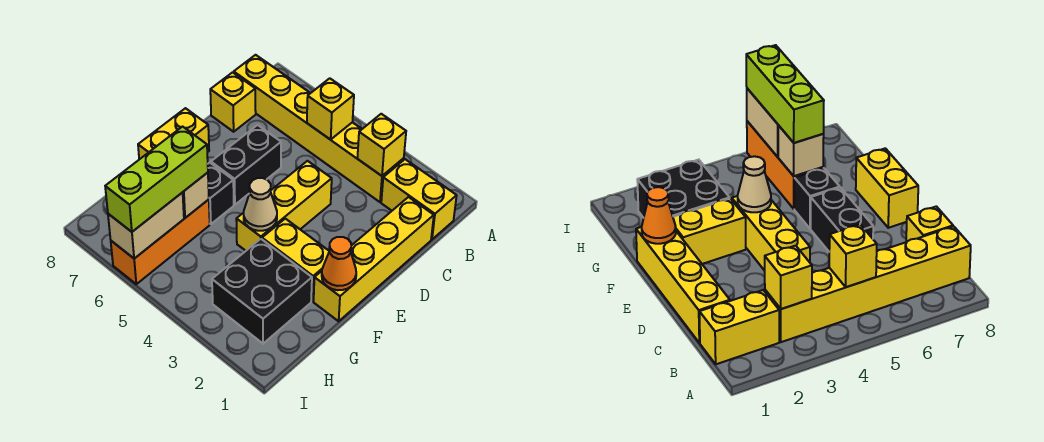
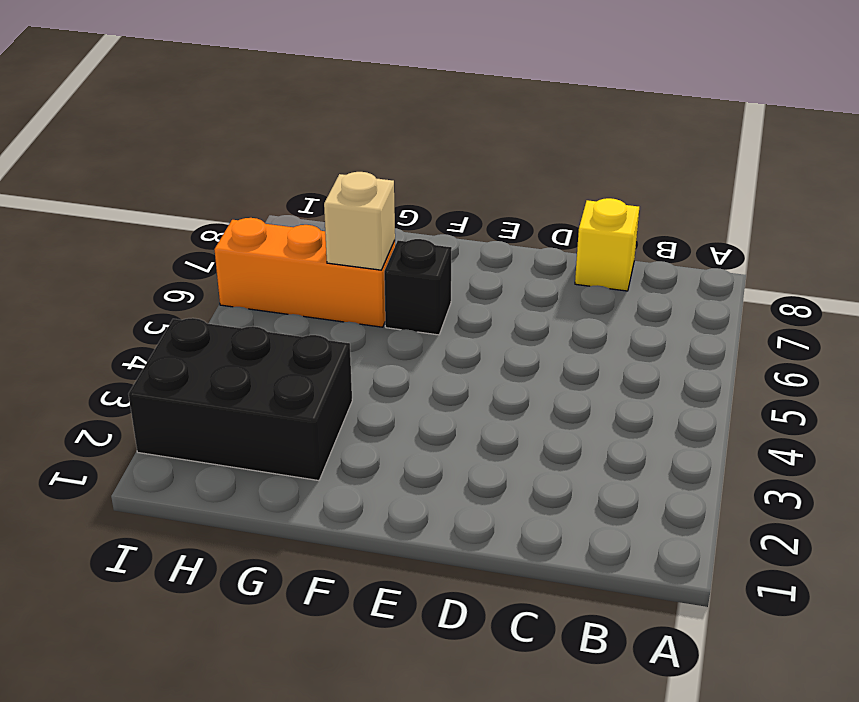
black 2x3 brick [129,318,352,481] -> black 2x2 brick [212,239,312,344]
none -> yellow 1x2 brick [381,159,457,239]
none -> yellow 1x6 brick [234,55,404,202]
none -> yellow 1x4 brick [314,197,434,321]

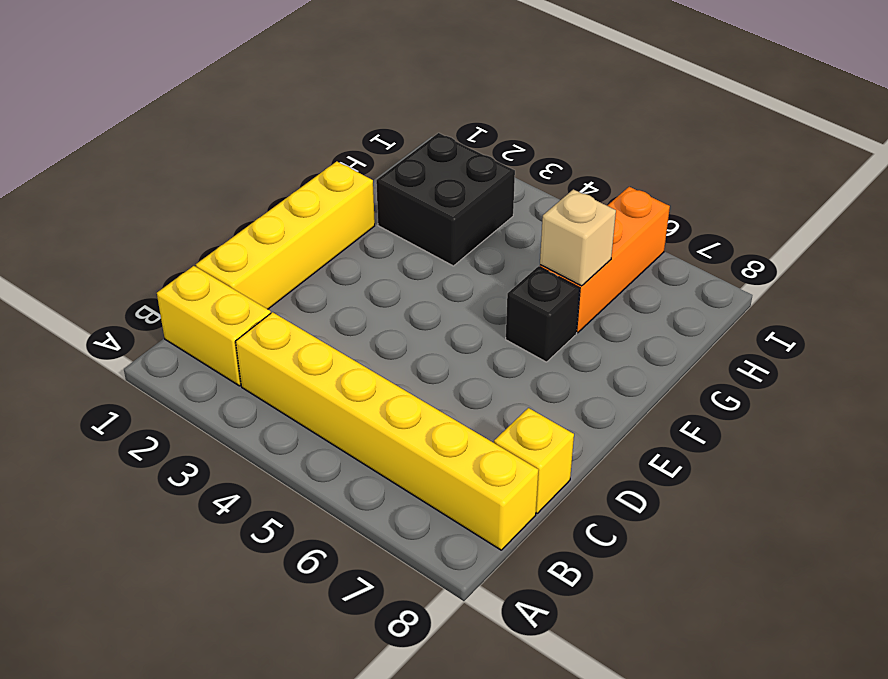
none -> yellow 1x3 brick [236,161,332,251]
none -> black 1x2 brick [211,125,281,205]
none -> yellow 1x2 brick [138,108,209,159]

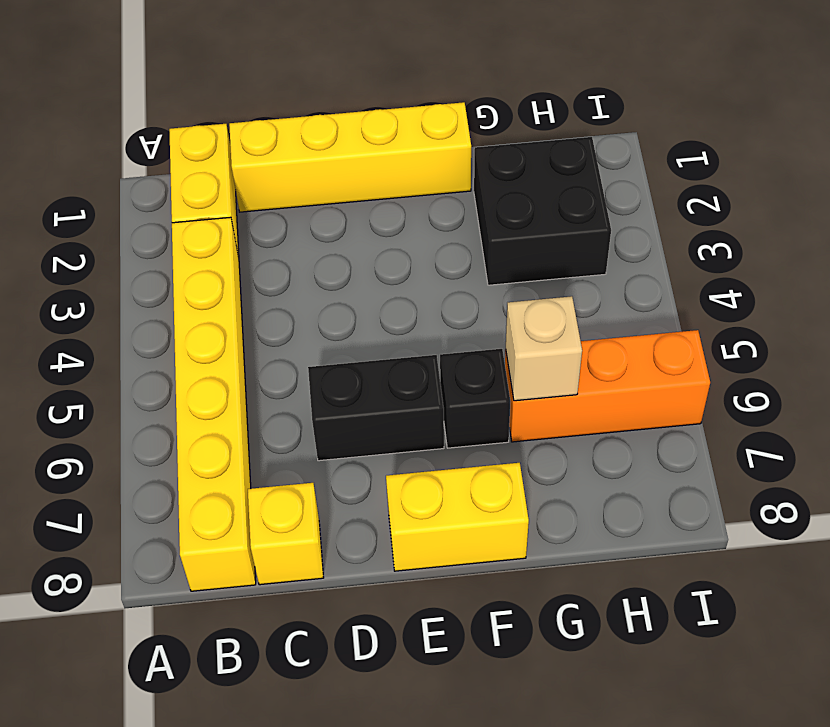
none -> yellow 1x3 brick [236,161,332,251]
none -> yellow 1x2 brick [262,219,329,301]
none -> yellow 1x1 brick [357,114,406,176]

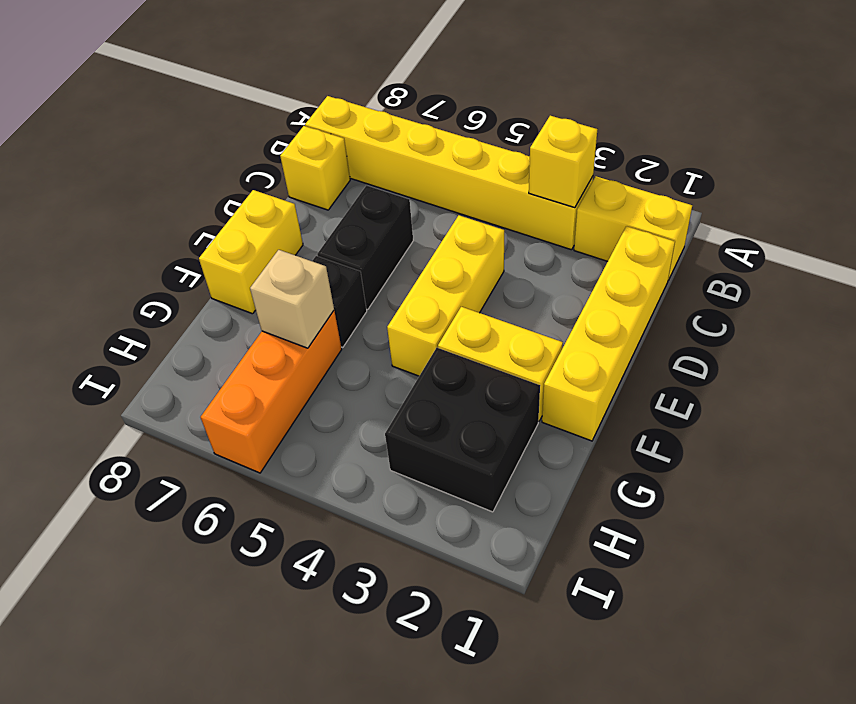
none -> yellow 1x1 brick [307,78,354,140]
none -> orange 1x1 cone [322,237,356,290]
none -> tan 1x1 cone [244,178,277,231]

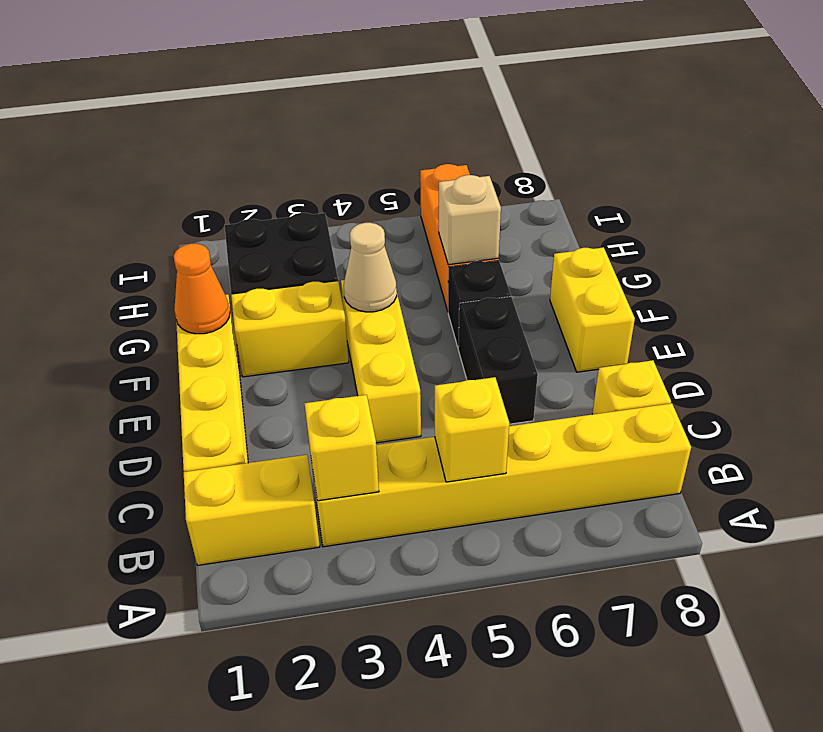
none -> tan 1x2 brick [108,192,184,259]
none -> lime 1x3 brick [105,127,208,232]

